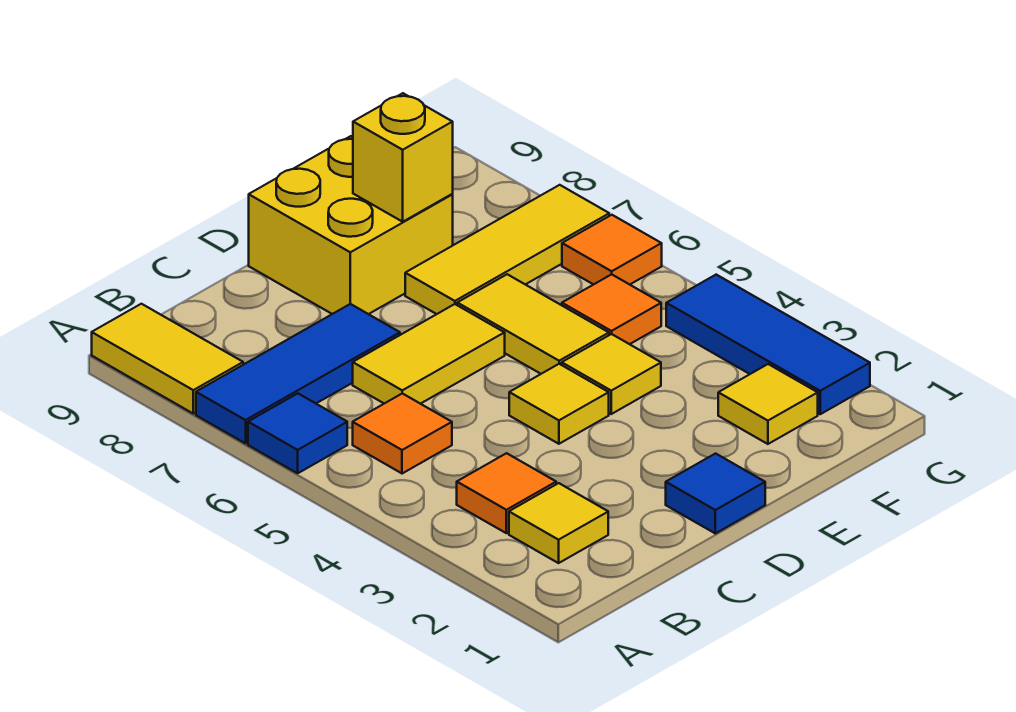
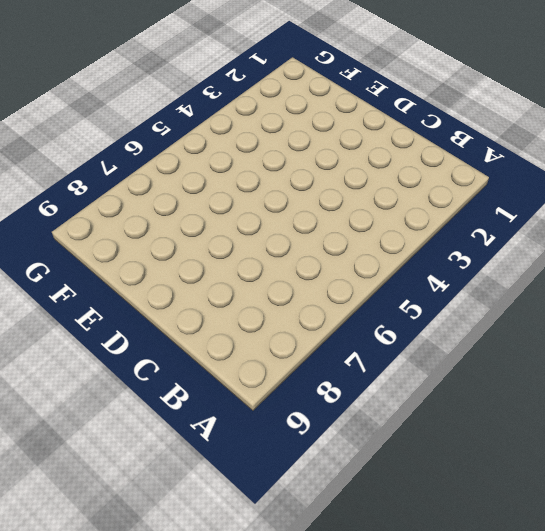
none -> blue 1x1 tile [248,393,347,473]
none -> blue 1x3 tile [196,304,400,444]
none -> yellow 1x2 tile [92,304,243,414]

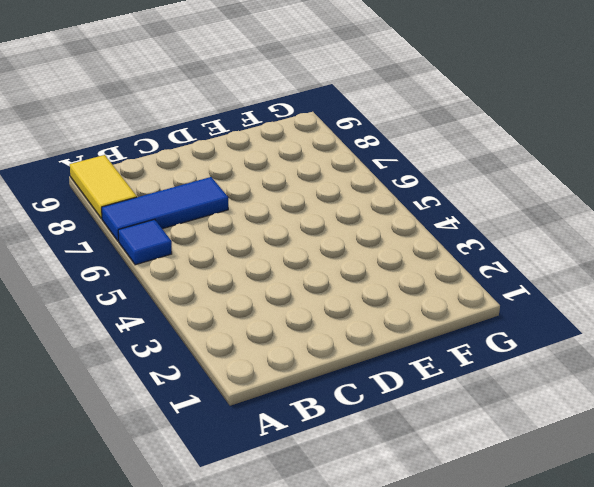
none -> yellow 1x1 tile [509,483,608,563]
none -> orange 1x1 tile [457,453,556,533]
none -> orange 1x1 tile [353,393,452,474]

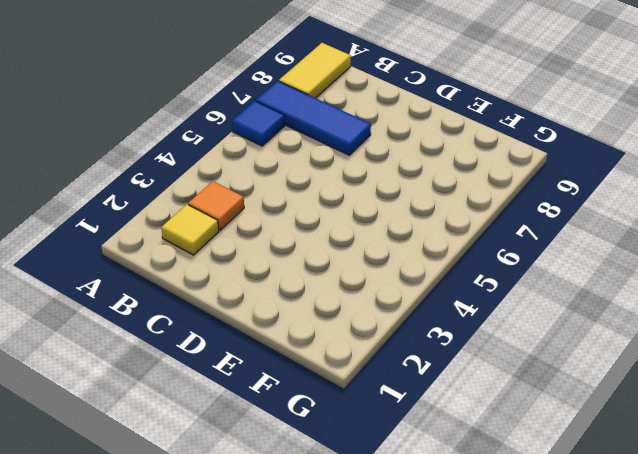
none -> orange 1x1 tile [353,393,452,474]
none -> yellow 1x2 tile [353,304,505,404]
none -> blue 1x1 tile [666,454,765,533]

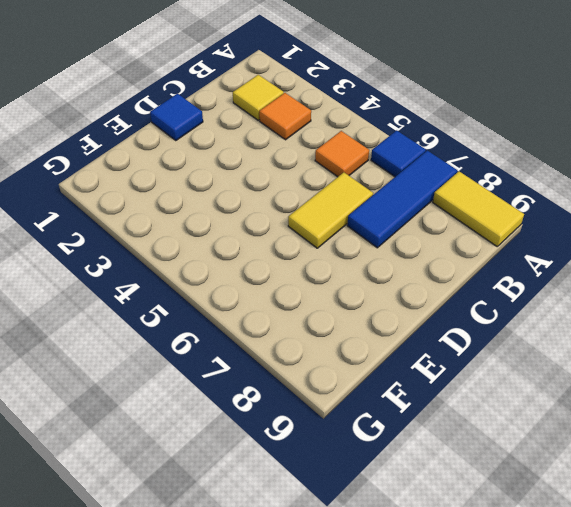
none -> yellow 1x1 tile [509,364,609,444]
none -> yellow 2x2 brick [249,136,453,314]
none -> yellow 1x1 tile [562,334,661,414]

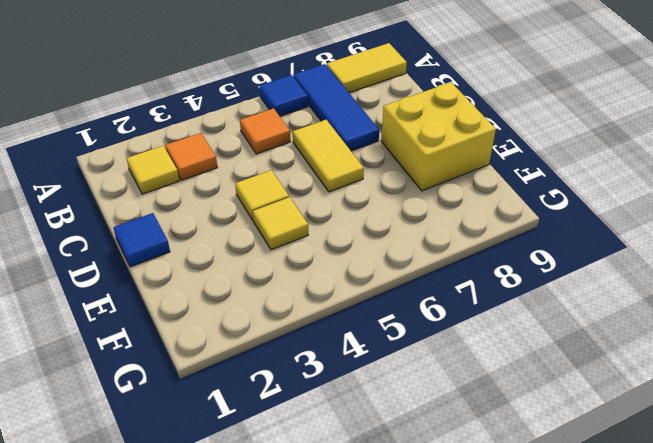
none -> yellow 1x2 tile [457,274,609,374]
none -> yellow 1x3 tile [405,185,609,314]
none -> yellow 1x1 tile [718,364,818,444]

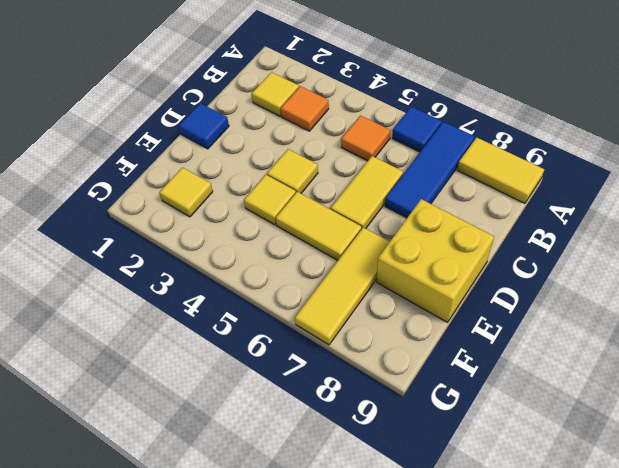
none -> orange 1x1 tile [562,274,661,344]
none -> blue 1x3 tile [666,275,870,414]
none -> orange 1x1 tile [562,215,662,285]

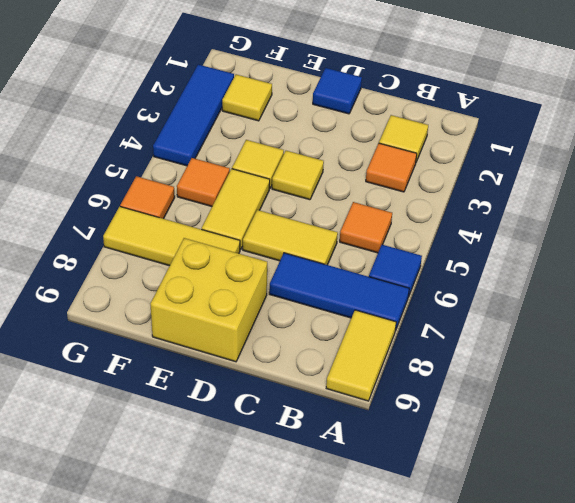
none -> yellow 1x1 brick [353,93,453,222]

